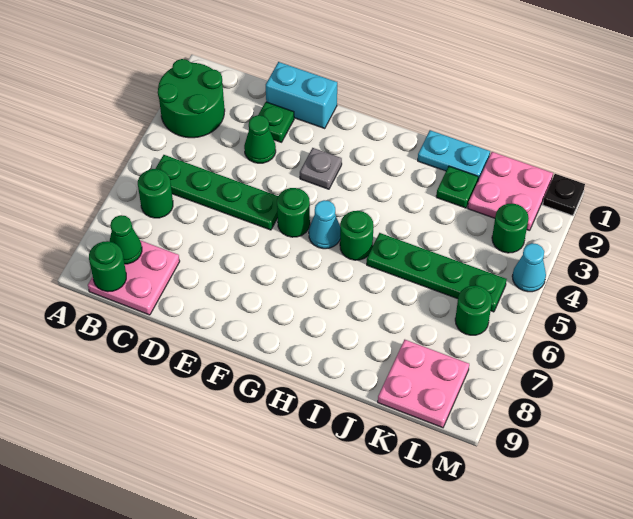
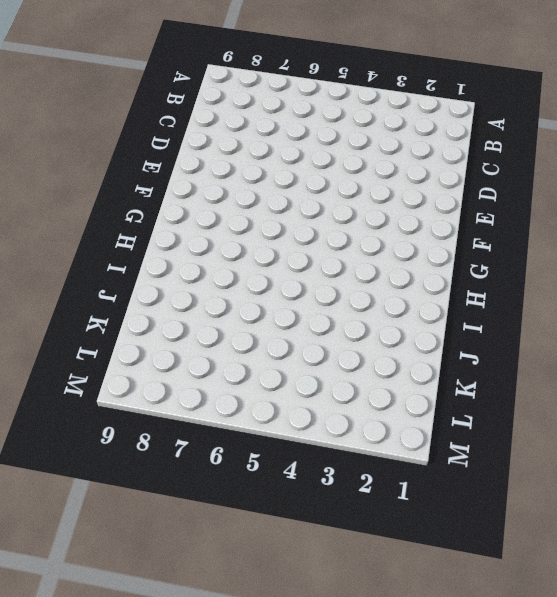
none -> green 2x2 round brick [158,59,225,138]
none -> green 1x4 plate [156,155,278,230]
none -> green 1x1 round brick [138,169,173,218]

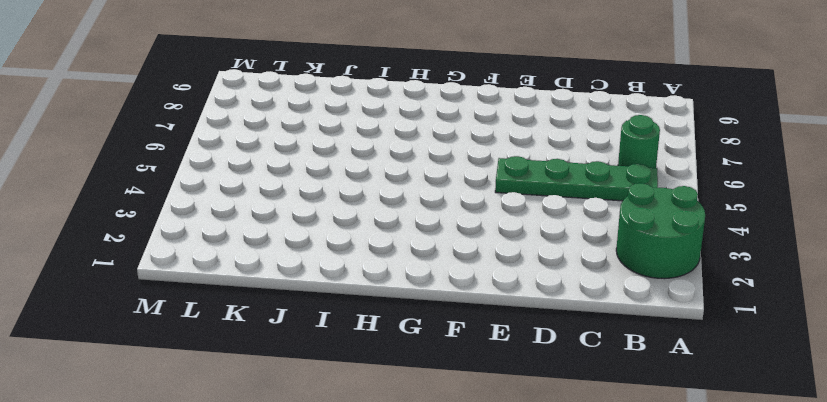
none -> pink 2x2 plate [88,240,180,315]
none -> cyan 1x2 brick [266,62,337,128]
none -> green 1x1 plate [259,102,294,142]

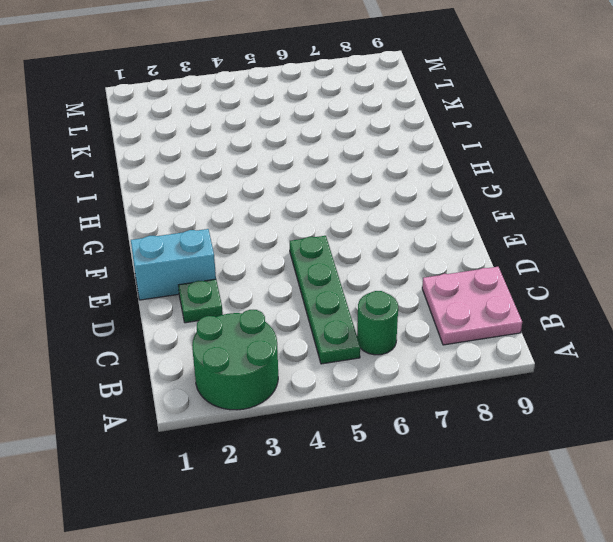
cyan 1x2 brick [131,229,216,300] -> cyan 1x2 brick turned to [266,62,337,128]
none -> green 1x1 cone [244,115,276,163]
none -> grey 1x1 plate [300,148,342,189]
none -> green 1x1 round brick [277,188,310,237]

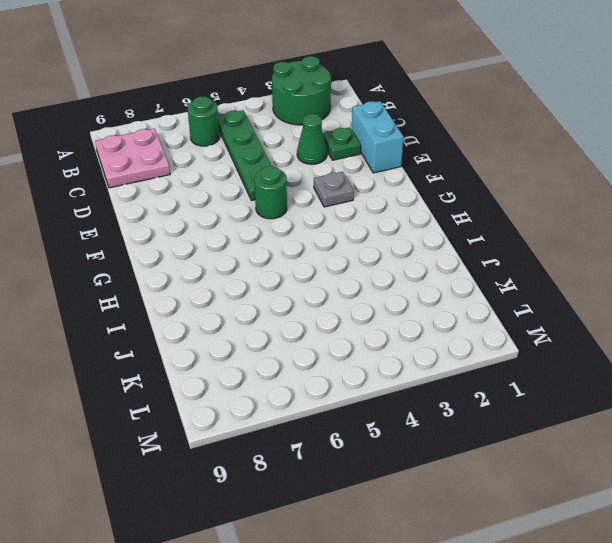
none -> cyan 1x1 cone [309,200,340,249]
none -> green 1x1 round brick [340,211,373,260]
none -> cyan 1x2 plate [418,130,490,180]

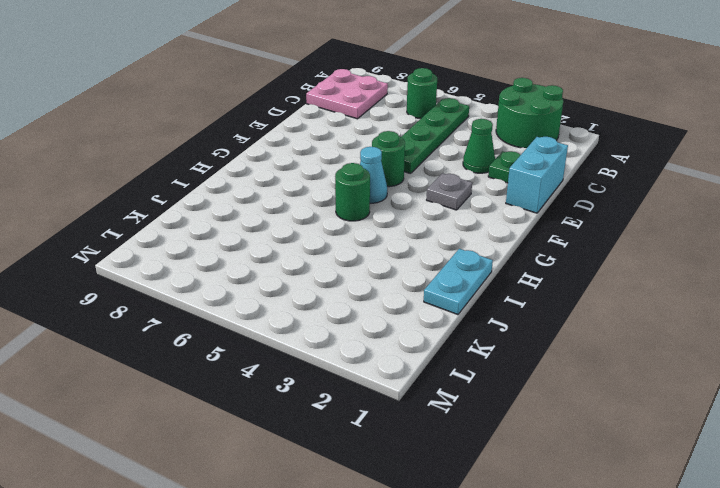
none -> green 1x4 plate [367,233,507,312]
none -> green 1x1 plate [436,166,478,208]
none -> pink 2x2 plate [468,152,553,231]

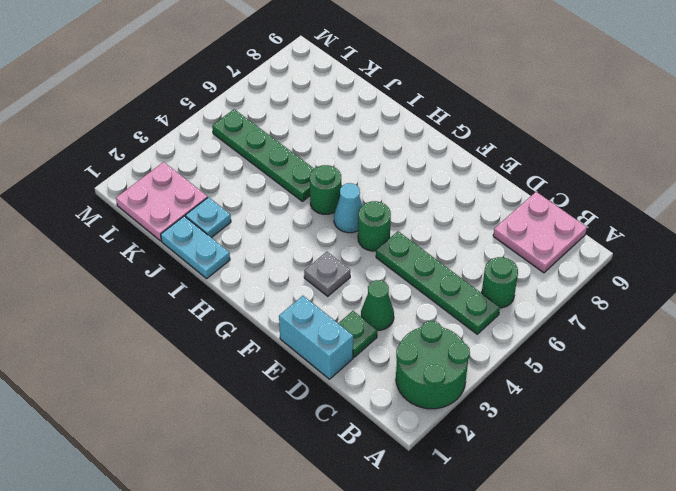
cyan 1x1 plate [185,197,231,238] -> green 1x1 plate [436,166,478,208]
none -> pink 2x2 plate [378,340,469,428]
none -> green 1x1 round brick [492,203,529,253]
none -> green 1x1 round brick [455,285,492,335]

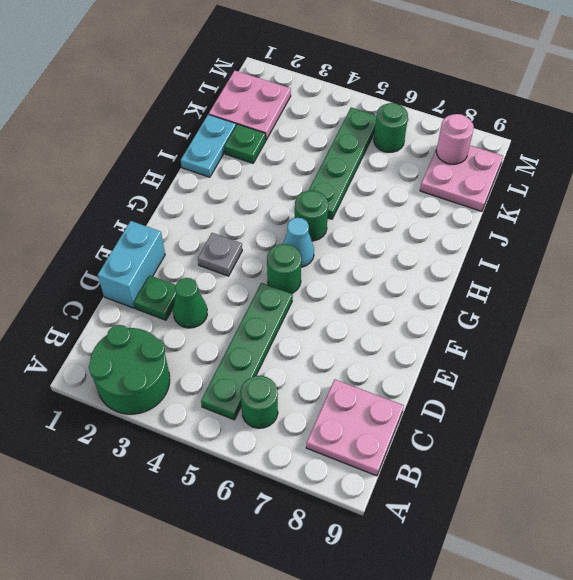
pink 1x1 round brick [436,114,474,164] -> none
none -> green 1x1 round brick [492,203,529,253]
none -> black 1x1 plate [543,174,585,216]
none -> cyan 1x1 cone [512,243,546,292]

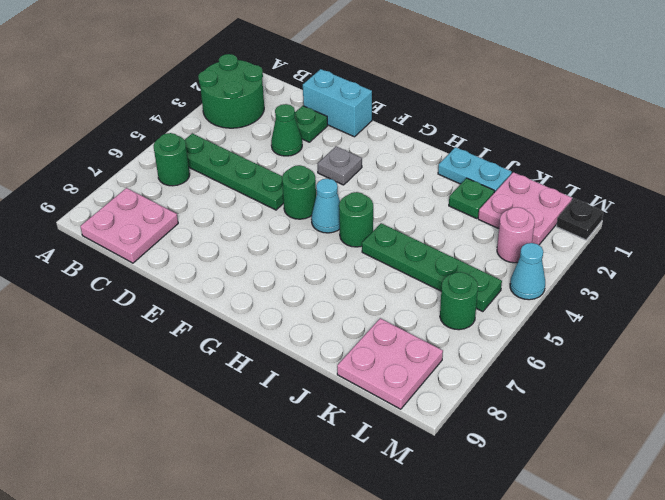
pink 1x1 round brick [497,207,535,263] -> green 1x1 round brick [492,203,529,253]
none -> green 1x1 cone [109,215,142,264]
none -> green 1x1 round brick [89,241,126,292]

